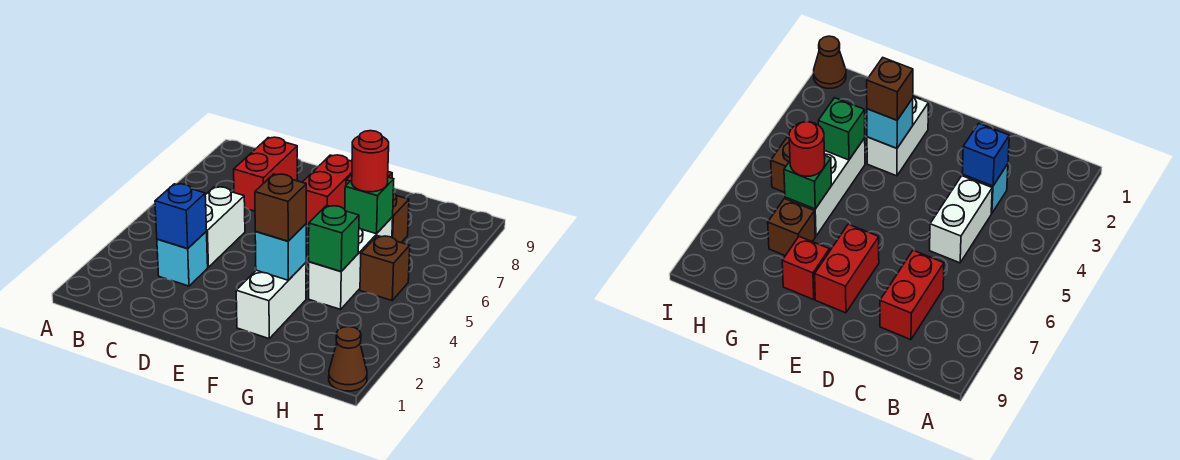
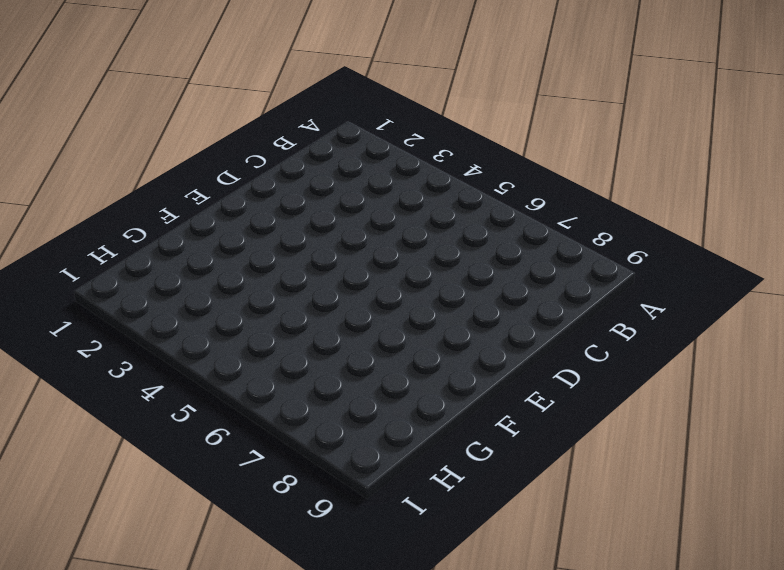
none -> cyan 1x1 brick [157,232,208,286]
none -> white 1x2 brick [205,187,245,267]
none -> red 1x2 brick [234,137,297,211]

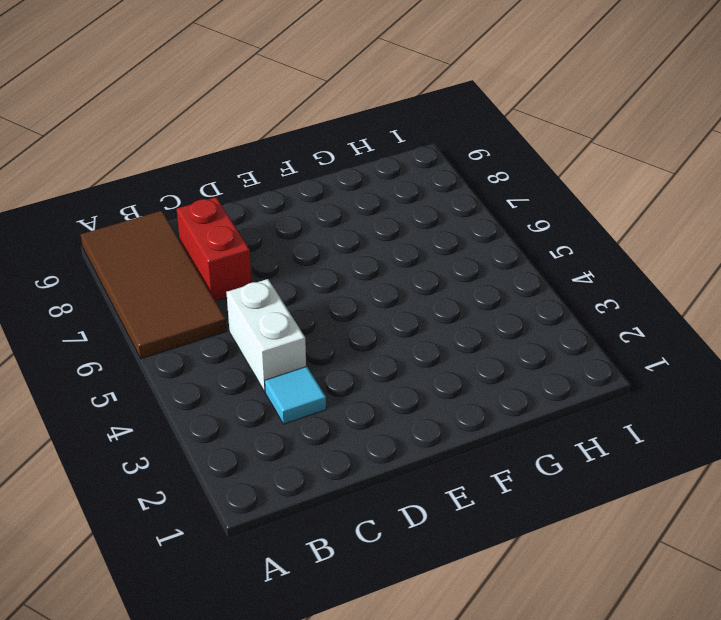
brown 2x4 tile [81,211,227,359] -> none
cyan 1x1 tile [265,366,326,424] -> cyan 1x1 brick [157,232,208,286]
none -> red 1x2 brick [302,155,352,227]
none -> white 1x2 brick [236,263,306,339]
none -> red 1x1 brick [782,237,830,299]

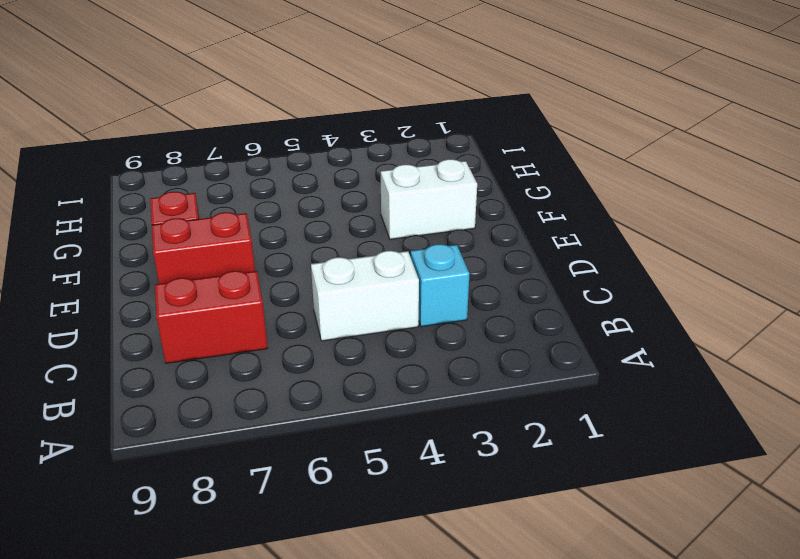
none -> white 1x3 brick [309,217,393,309]
none -> brown 1x1 brick [392,193,409,242]
none -> brown 1x1 brick [360,236,410,300]

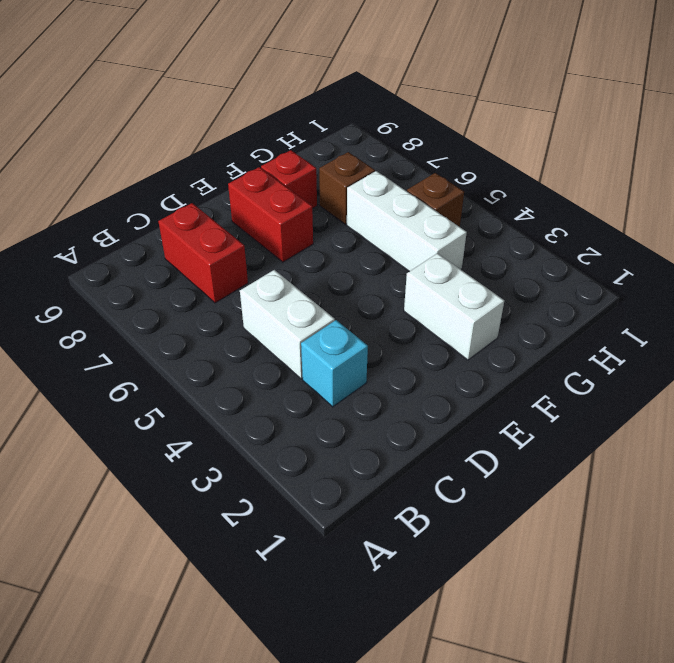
none -> brown 1x1 cone [329,327,367,391]
none -> blue 1x1 brick [155,184,207,248]
none -> cyan 1x1 brick [255,224,306,280]

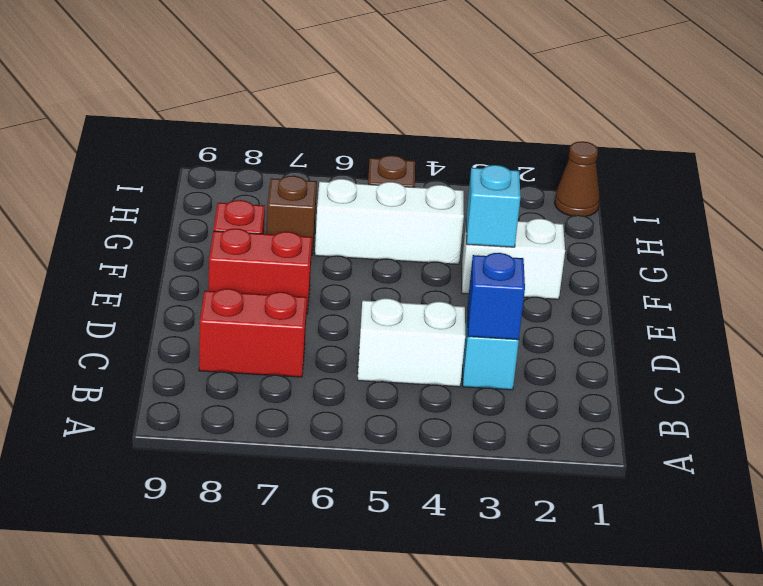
none -> green 1x1 brick [309,205,359,271]
none -> green 1x1 brick [345,177,394,234]
none -> brown 1x1 brick [255,174,306,241]

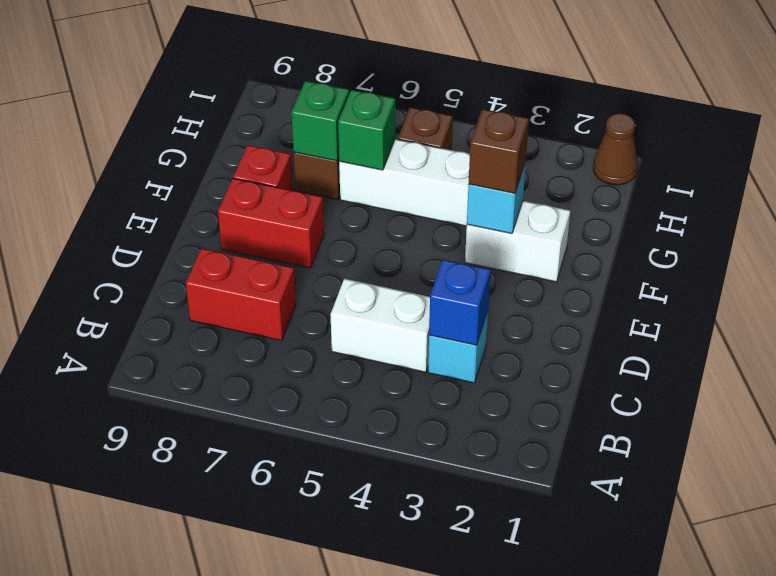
green 1x1 brick [292,81,349,161] -> green 1x1 brick moved to [309,205,359,271]
none -> red 1x1 round brick [352,131,389,192]

